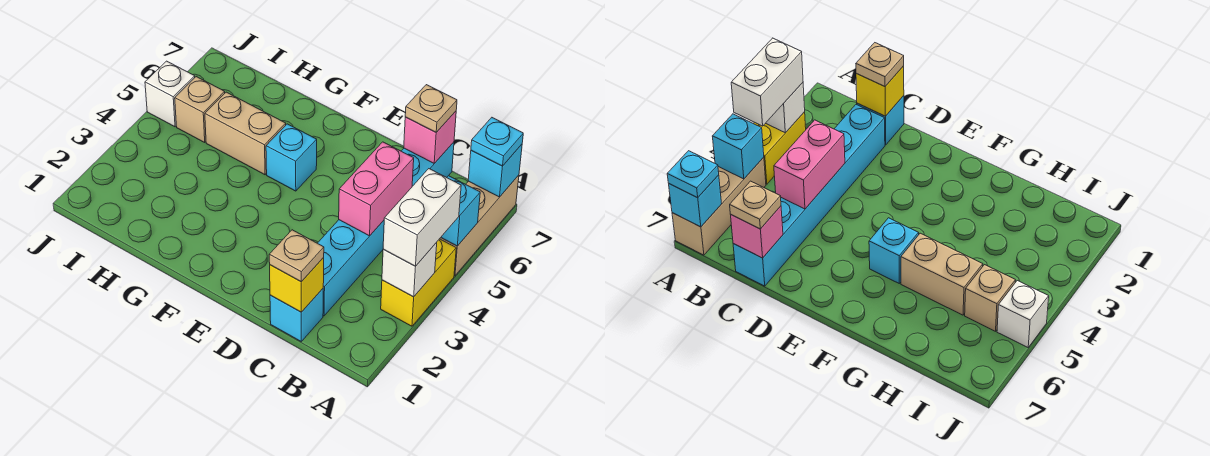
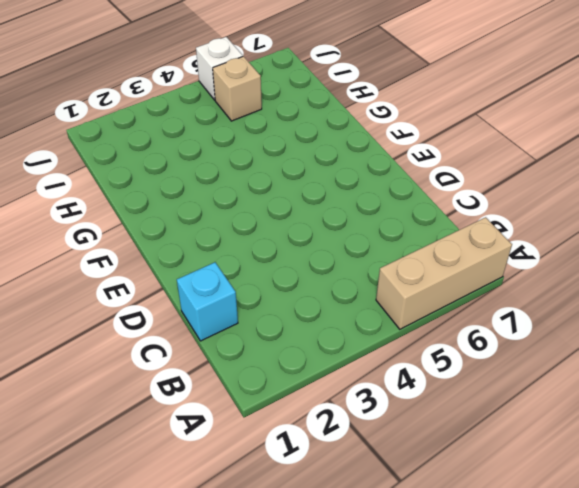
none -> yellow 1x2 brick [381,239,456,326]
none -> cyan 1x6 brick [318,142,454,316]
none -> cyan 1x1 brick [266,124,317,191]

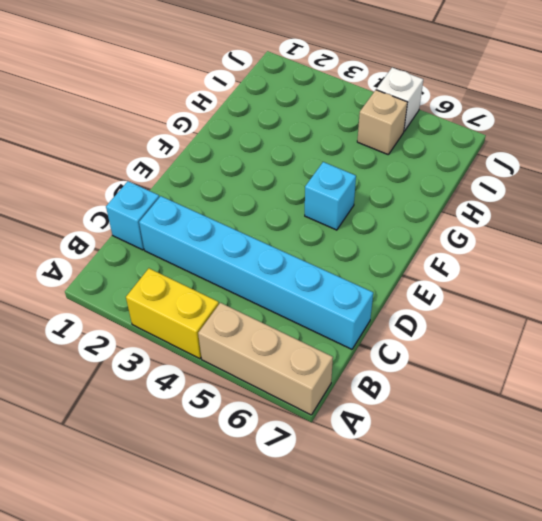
none -> tan 1x2 brick [205,92,286,175]
none -> white 1x1 brick [382,243,437,297]
none -> cyan 1x1 brick [441,176,480,246]

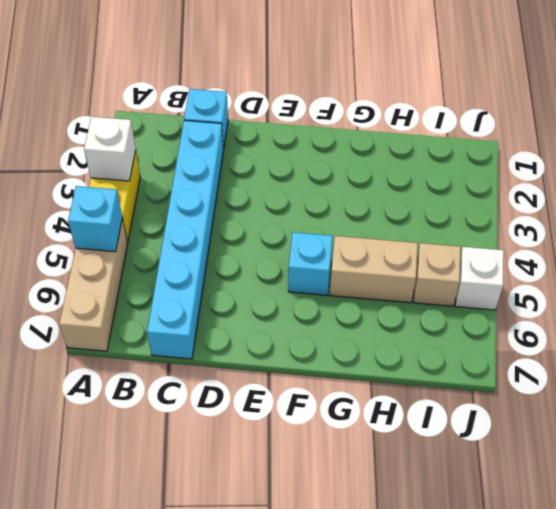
none -> cyan 1x1 brick [468,144,522,197]
none -> yellow 1x1 brick [270,258,324,312]
none -> pink 1x2 brick [339,142,414,236]

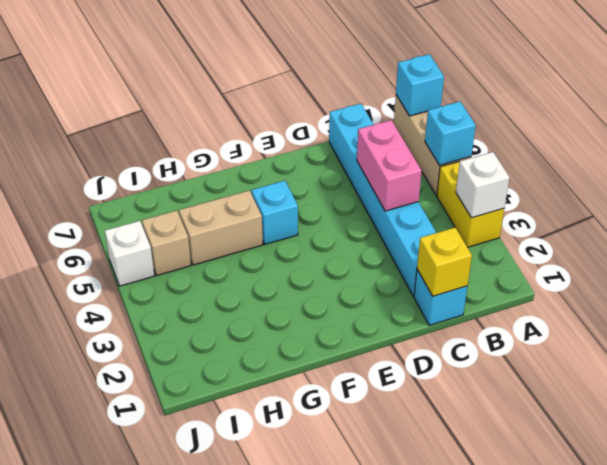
none -> pink 1x1 brick [404,111,456,163]
none -> white 1x2 brick [383,169,461,266]
none -> cyan 1x1 plate [471,118,523,166]

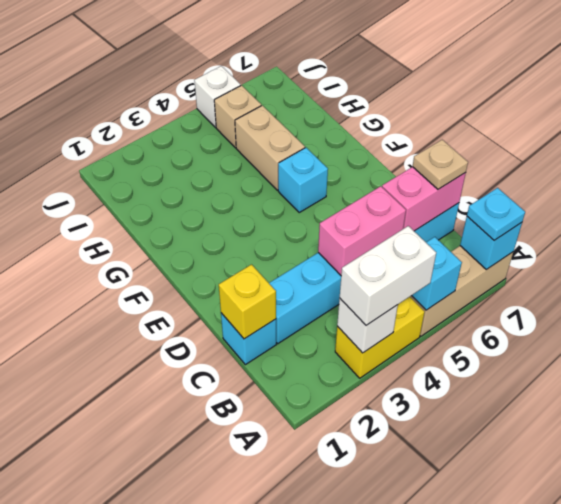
pink 1x2 brick [382,167,466,231] -> pink 1x1 brick [404,111,456,163]
none -> tan 1x1 plate [269,230,324,282]

